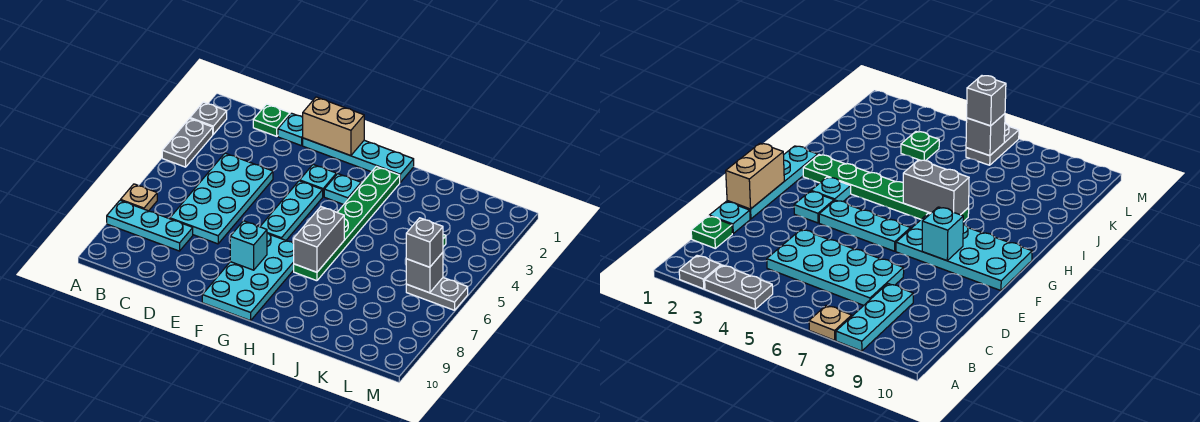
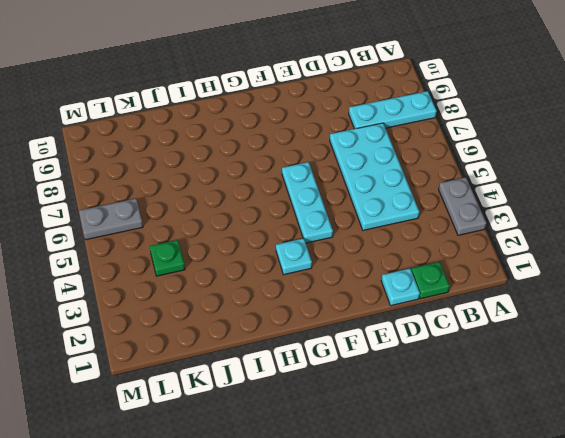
none -> grey 1x1 plate [190,102,227,134]
none -> tan 1x1 plate [121,184,157,211]
none -> cyan 1x4 plate [303,138,414,182]

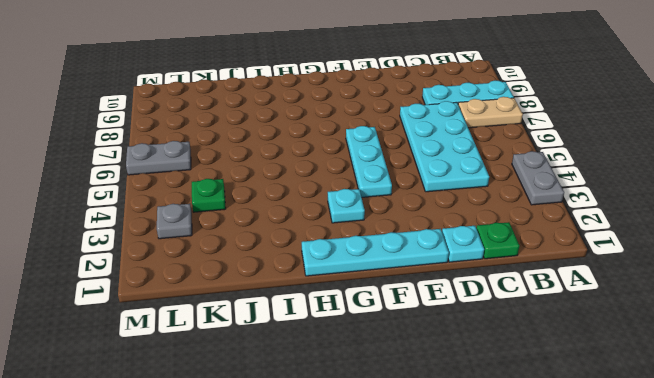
tan 1x2 plate [458,97,523,128] -> tan 1x1 plate [121,184,157,211]
grey 1x1 plate [157,204,192,239] -> grey 1x1 plate moved to [190,102,227,134]
none -> cyan 1x1 plate [300,165,336,197]
none -> cyan 2x4 plate [202,233,294,321]
none -> green 1x6 plate [294,166,400,281]

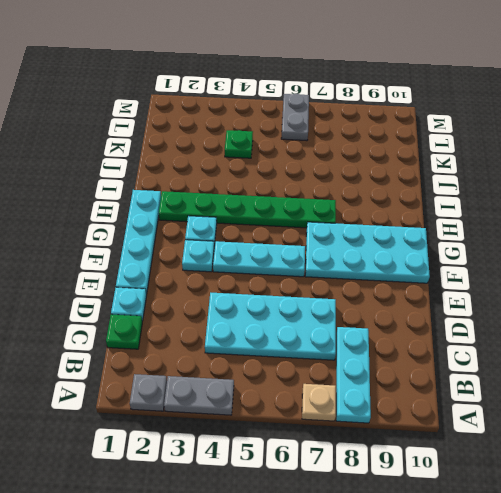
none -> tan 1x2 brick [303,97,364,156]
none -> cyan 1x1 brick [230,221,267,270]
none -> grey 1x2 brick [294,206,344,272]

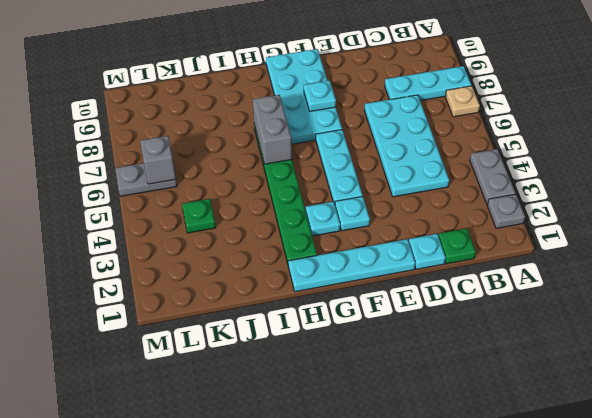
cyan 1x1 plate [304,81,336,111] -> cyan 1x1 brick [230,221,267,270]
none -> tan 1x2 brick [303,97,364,156]
none -> grey 1x1 brick [406,218,443,267]

